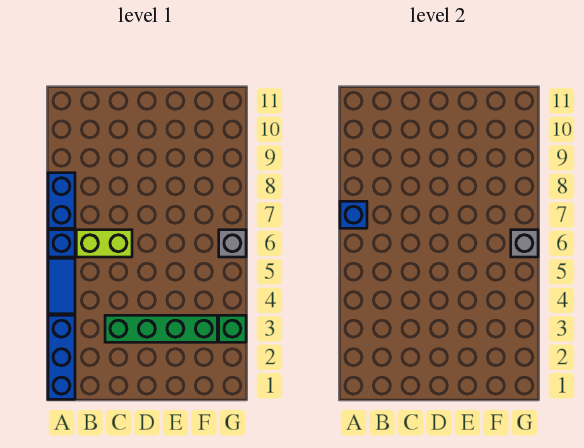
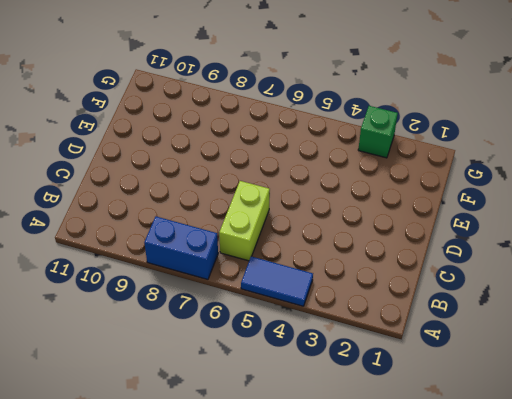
none -> blue 1x3 brick [48,315,75,399]
none -> blue 1x1 brick [48,230,75,257]

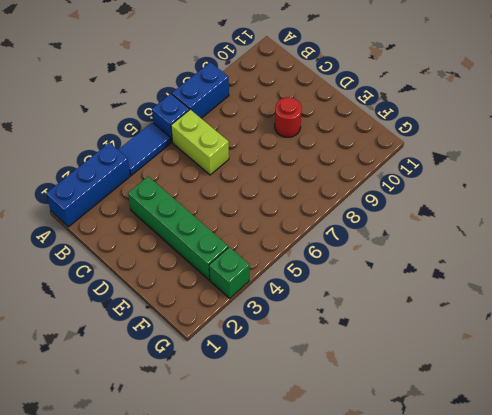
red 1x1 round brick [275,97,302,137] -> none
none -> grey 1x1 brick [219,230,246,257]
none -> blue 1x1 brick [340,201,367,228]

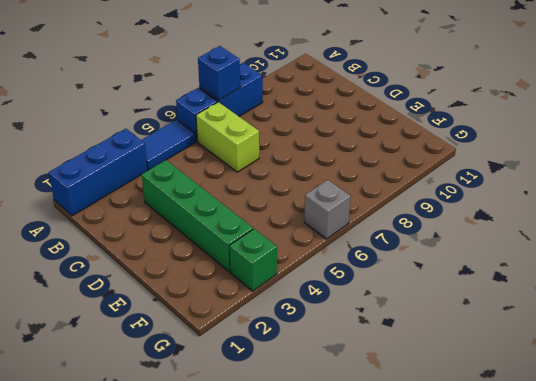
none -> grey 1x1 brick [511,230,538,257]

